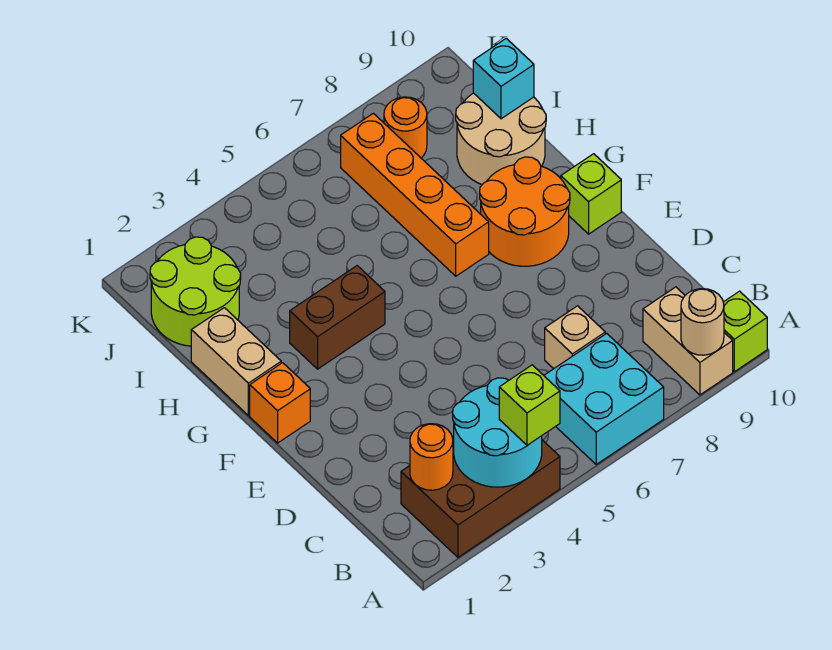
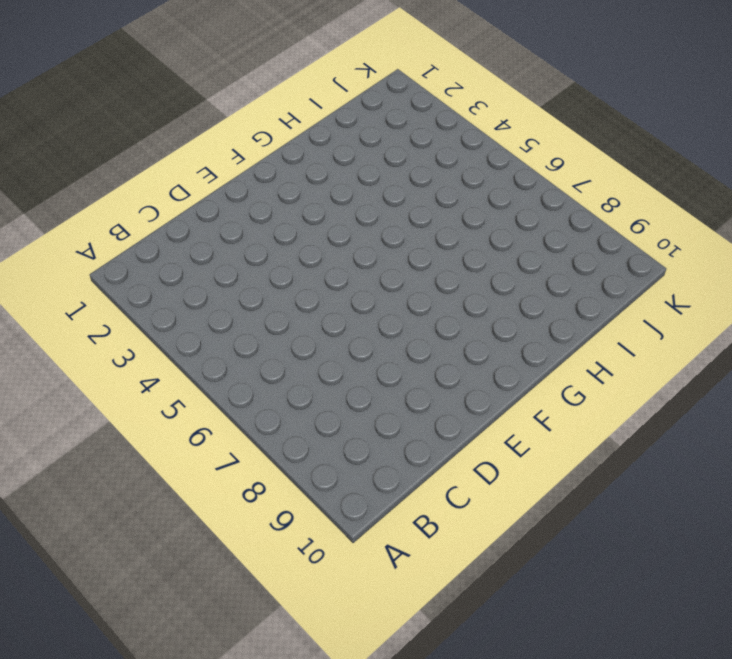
none -> brown 2x3 brick [401,436,560,557]
none -> cyan 2x2 brick [544,333,664,464]
none -> tan 1x2 brick [643,287,733,395]

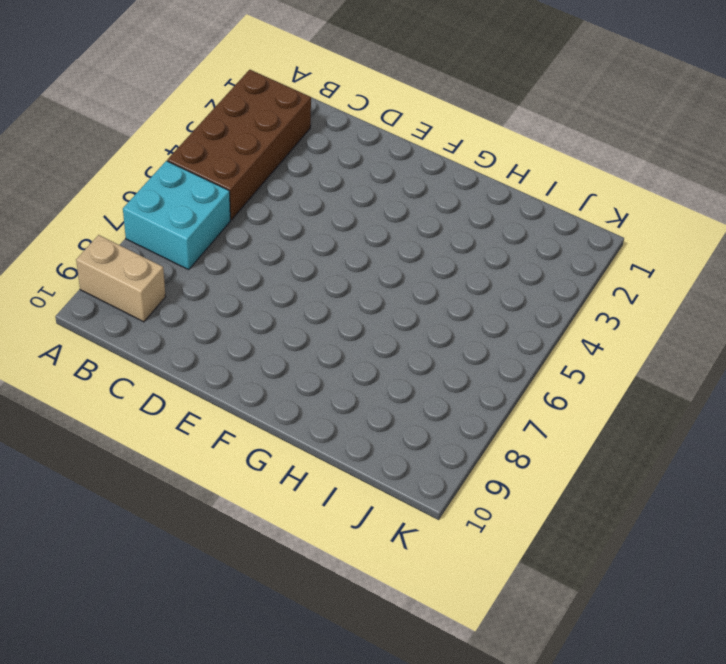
brown 2x4 brick [167,70,311,220] -> brown 2x3 brick [401,436,560,557]
none -> lime 1x1 brick [723,291,767,372]
none -> tan 1x1 brick [545,306,605,369]
none -> orange 1x1 brick [250,363,310,443]

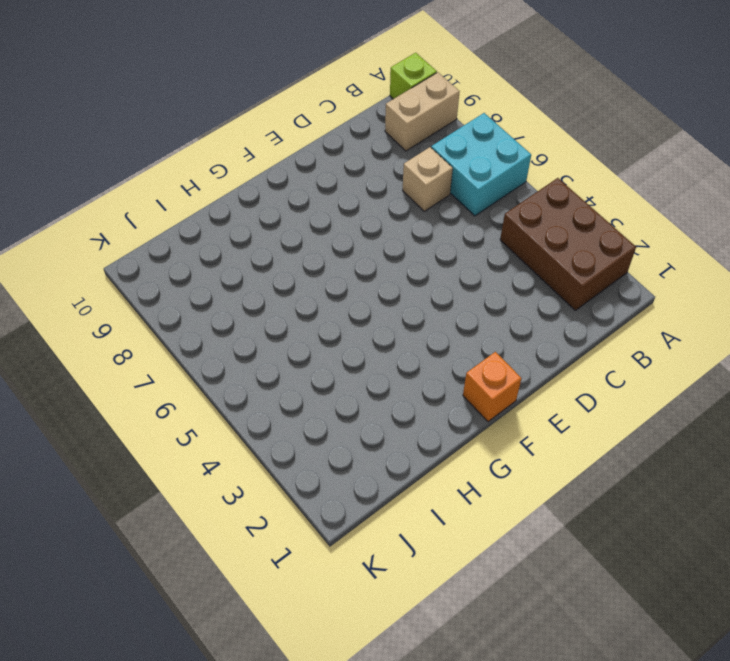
none -> orange 2x2 round brick [480,157,570,266]
none -> lime 1x1 brick [561,154,621,234]
none -> tan 1x2 brick [191,308,281,416]

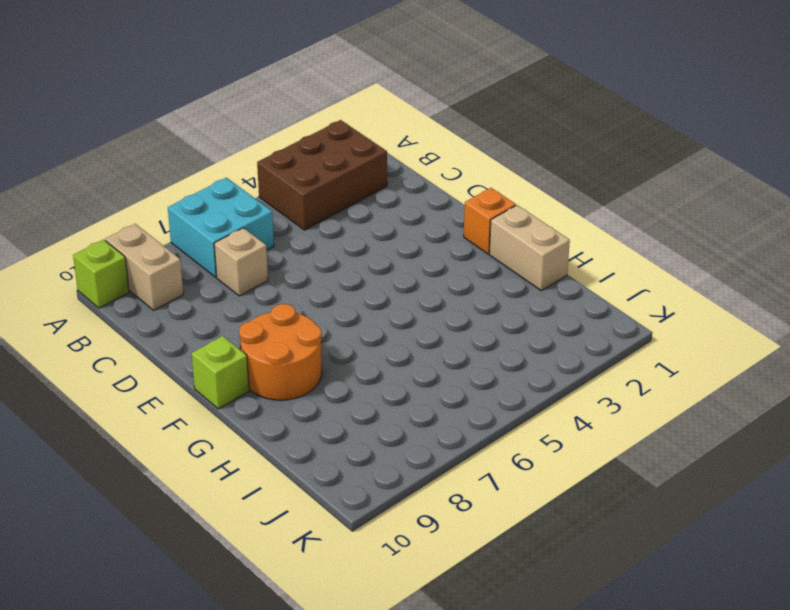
none -> brown 1x2 brick [290,266,385,369]
none -> orange 1x4 brick [341,113,489,276]
none -> tan 2x2 round brick [456,93,546,184]

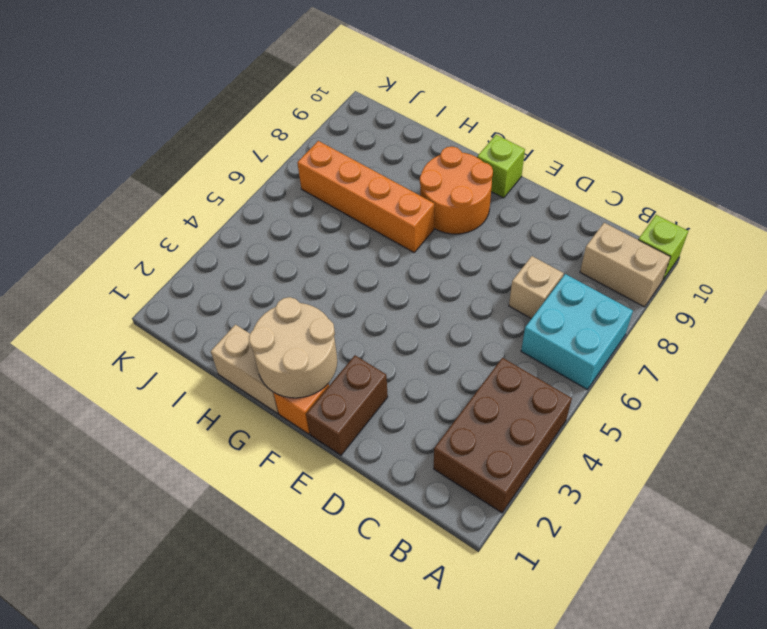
brown 1x2 brick [306,355,388,455] -> brown 1x2 brick moved to [290,266,385,369]
tan 2x2 round brick [249,297,337,398] -> tan 2x2 round brick moved to [456,93,546,184]
none -> lime 2x2 round brick [150,237,241,346]
none -> orange 1x1 round brick [384,97,427,158]
none -> cyan 2x2 round brick [453,378,542,487]

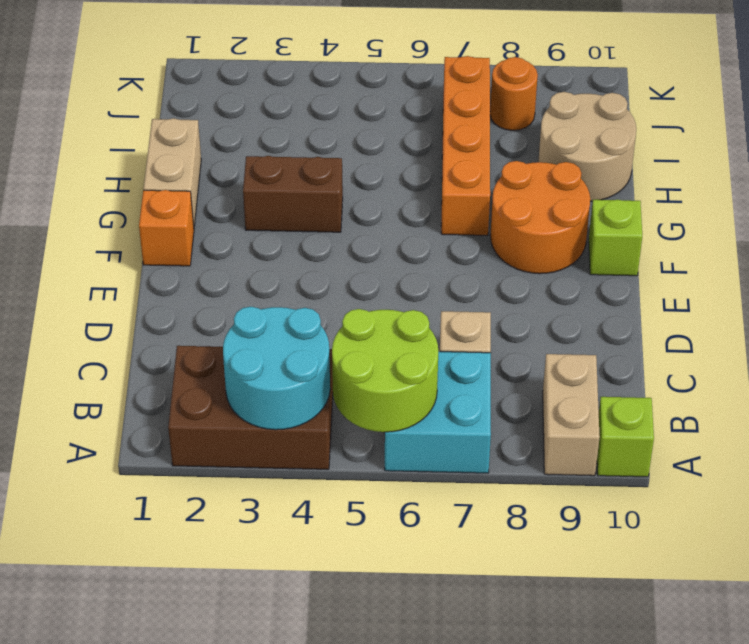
lime 2x2 round brick [332,309,438,432] -> lime 2x2 round brick moved to [150,237,241,346]
none -> tan 1x1 round brick [681,289,724,355]
none -> orange 1x1 round brick [410,424,453,490]
none -> cyan 1x1 brick [473,38,534,119]

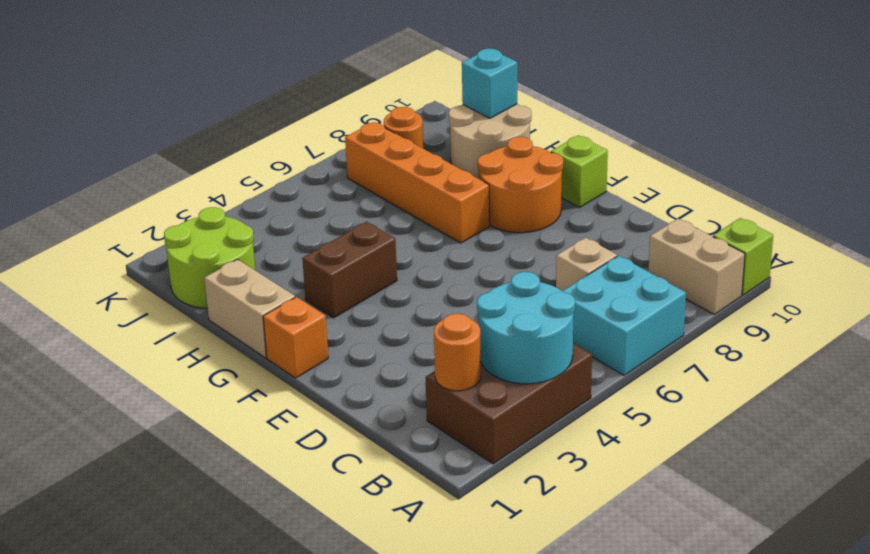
none -> tan 1x1 round brick [681,289,724,355]
none -> lime 1x1 brick [499,365,560,445]

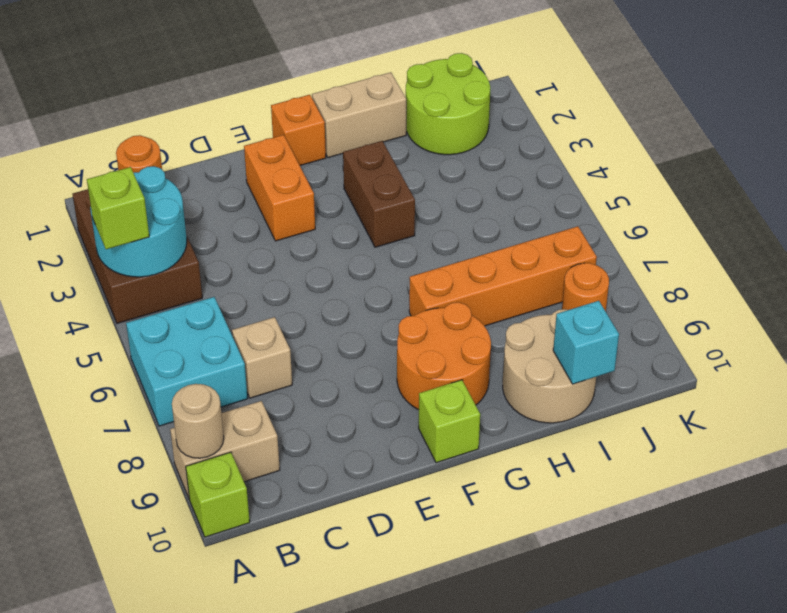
orange 1x2 brick [244,135,315,241] -> none

